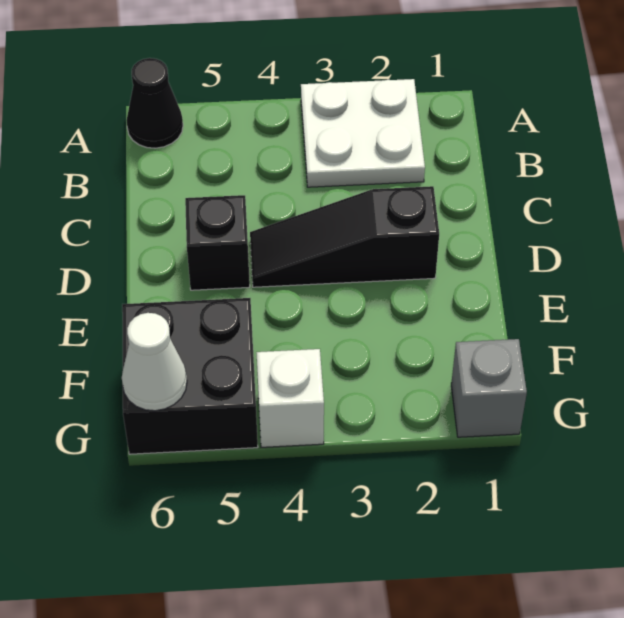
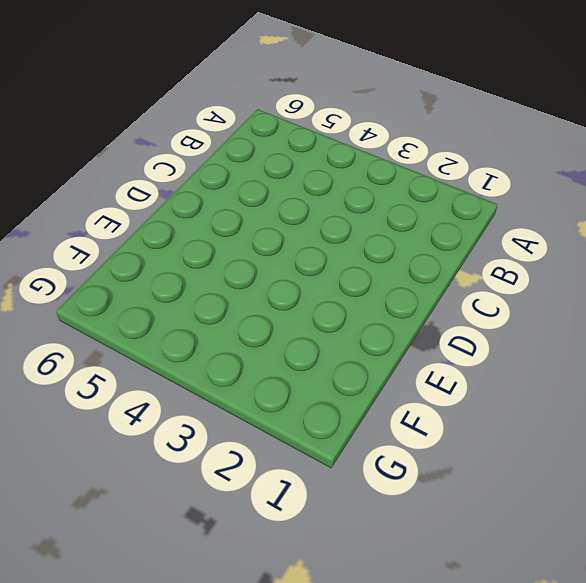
none -> white 2x2 plate [301,79,425,187]
none -> black 1x1 cone [126,58,183,148]

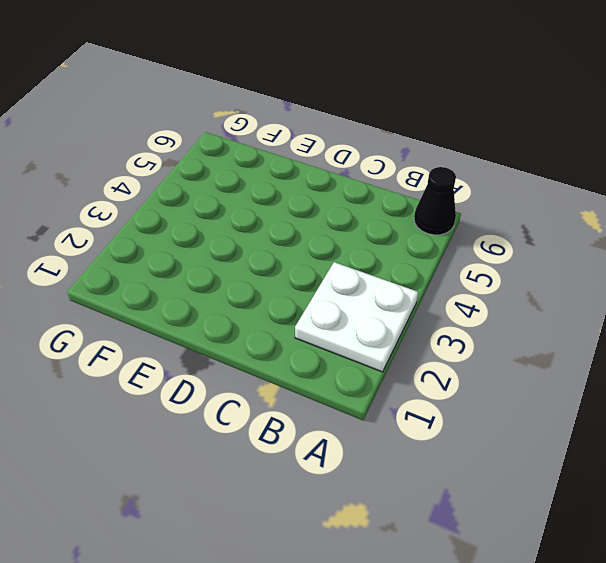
none -> black 1x3 slope [250,186,439,287]
none -> black 1x1 brick [185,195,250,290]

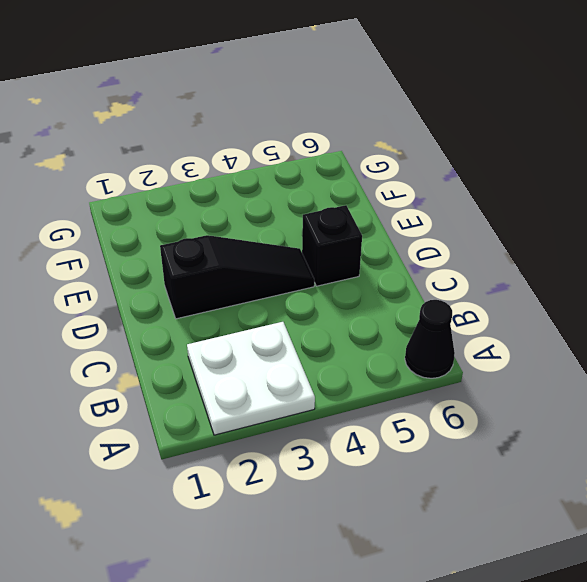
none -> black 2x2 brick [122,298,258,454]
none -> grey 1x1 brick [451,339,527,437]

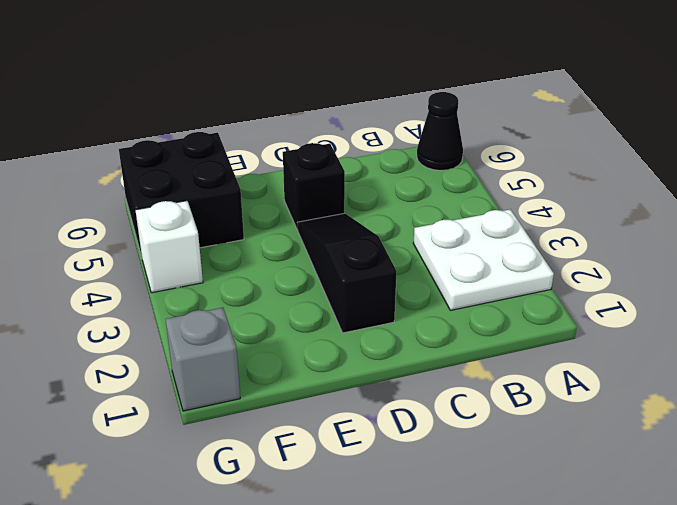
none -> white 1x1 cone [122,313,187,411]

